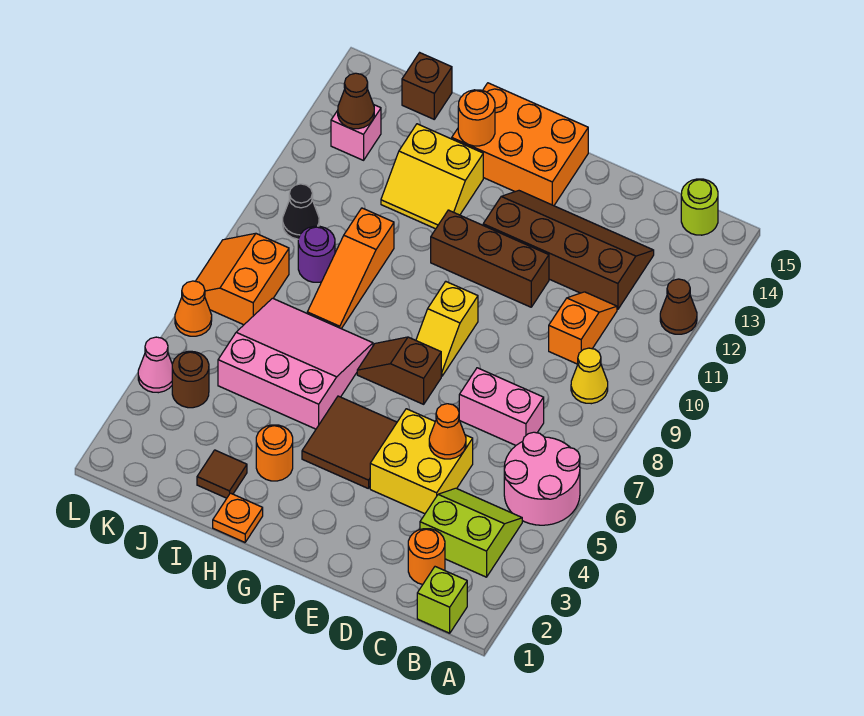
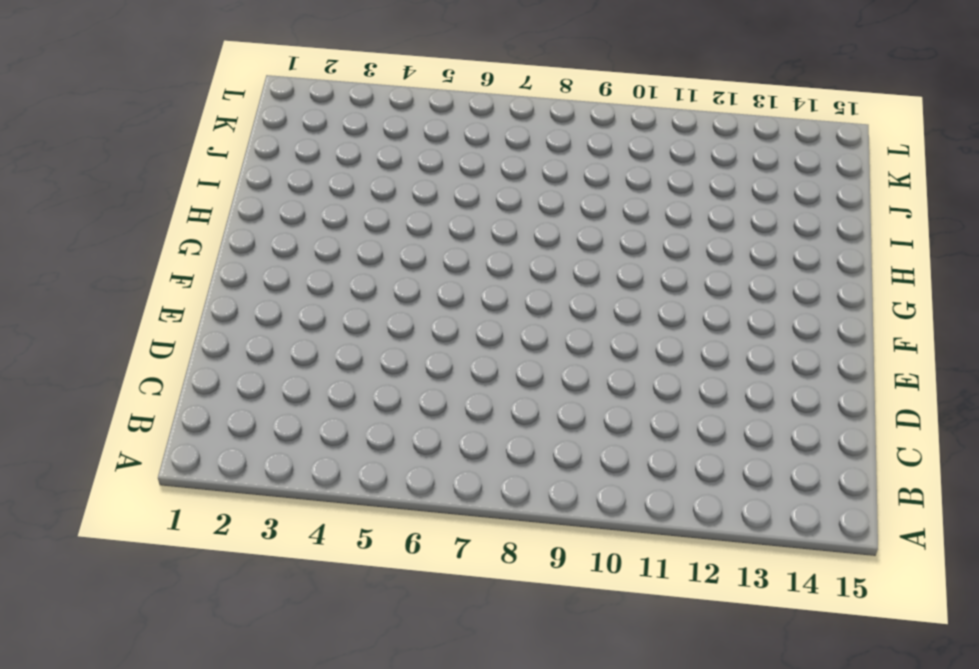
none -> pink 2x2 round brick [504,432,580,525]
none -> brown 1x1 cone [660,279,697,334]
none -> lime 1x1 brick [417,567,467,633]
none -> lime 2x2 slope [420,488,522,577]

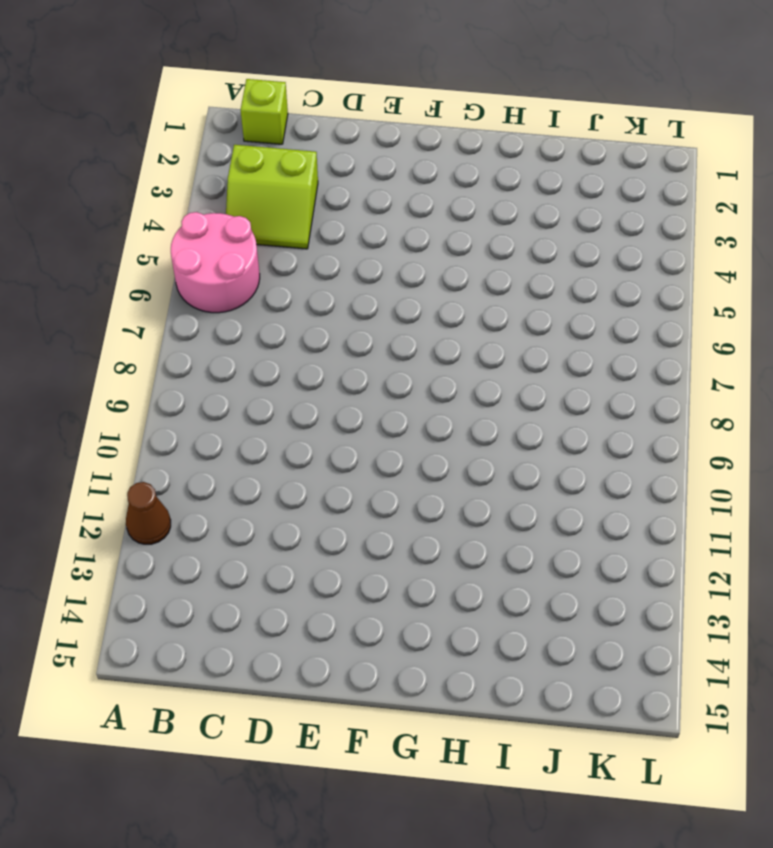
none -> yellow 1x1 cone [571,348,608,404]
none -> lime 1x1 round brick [681,179,718,235]
none -> orange 1x1 round brick [408,529,445,584]
none -> pink 1x2 brick [459,368,544,445]

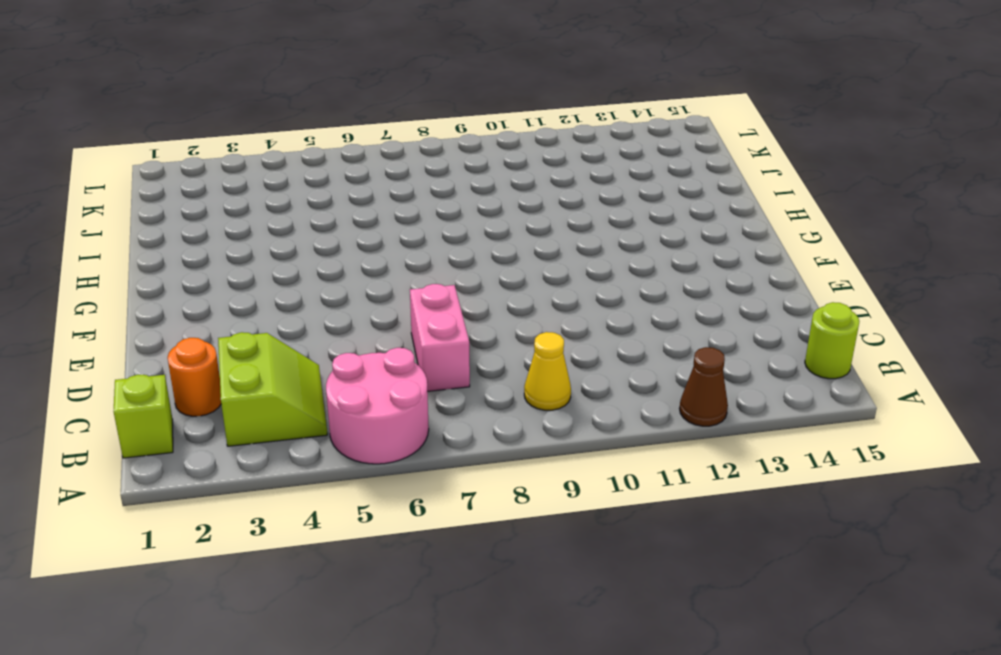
none -> orange 1x2 slope [549,292,617,364]
none -> brown 2x4 slope [483,191,654,310]
none -> yellow 2x2 brick [370,409,473,514]
none -> brown 1x3 brick [431,210,549,307]

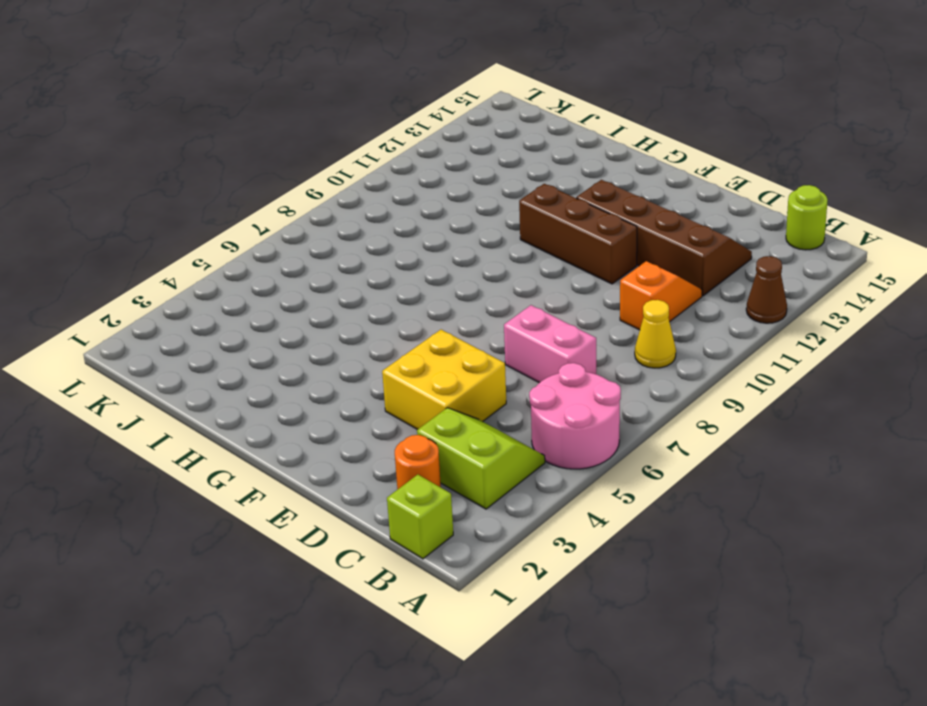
none -> brown 2x2 tile [302,396,397,489]
none -> brown 1x2 slope [357,337,441,404]
none -> yellow 1x2 slope [416,281,478,376]
none -> orange 2x3 brick [452,83,588,206]

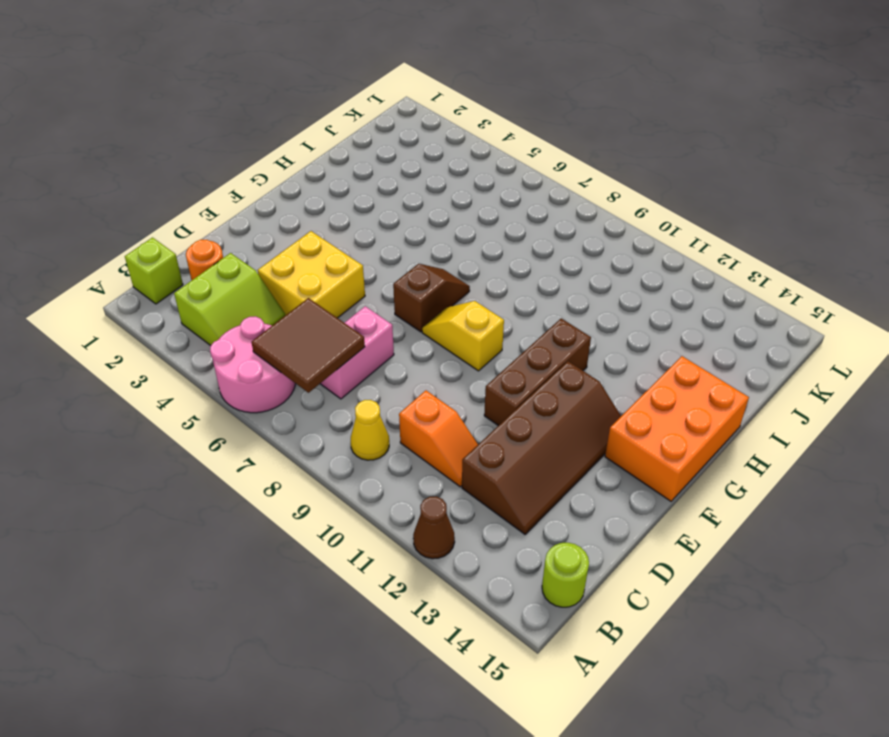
brown 2x2 tile [252,298,365,393] -> brown 2x2 tile moved to [302,396,397,489]
none -> orange 1x1 plate [213,493,263,542]
none -> orange 1x1 round brick [256,425,293,481]
none -> pink 3x3 slope [218,298,373,429]
none -> yellow 2x2 slope [381,124,483,229]

